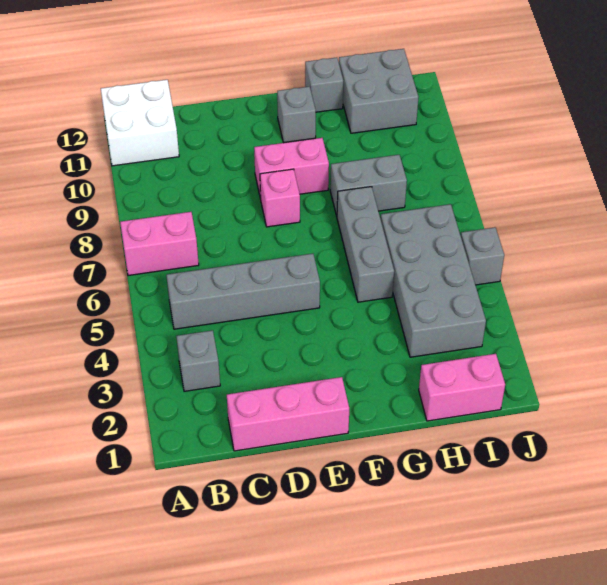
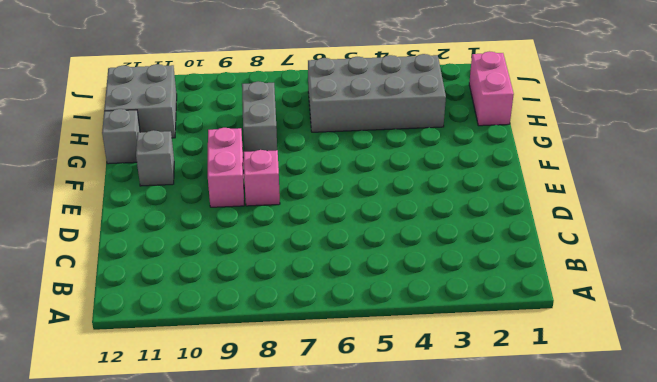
none -> pink 1x2 brick [120,212,199,276]
none -> white 2x2 brick [101,80,179,166]
none -> grey 1x1 brick [176,330,220,391]

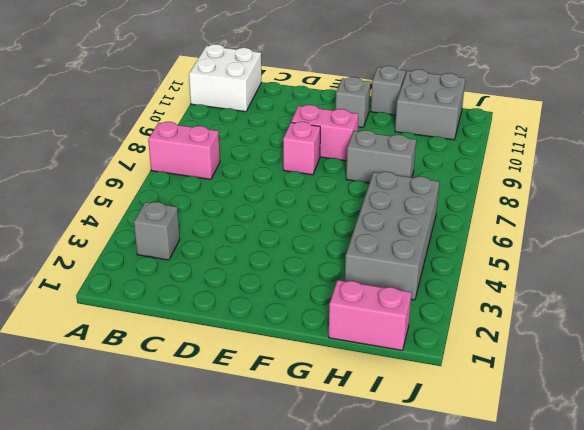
none -> grey 1x4 brick [166,254,320,329]
none -> pink 1x3 brick [227,377,349,451]
none -> grey 1x3 brick [337,187,394,302]

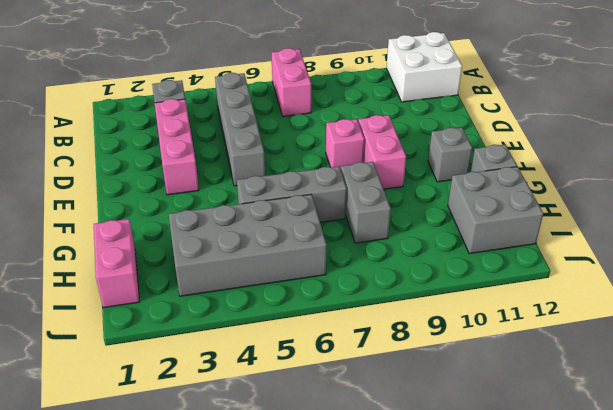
pink 1x3 brick [155,99,199,195] -> pink 1x3 brick moved to [227,377,349,451]
none -> grey 1x1 brick [461,227,504,285]

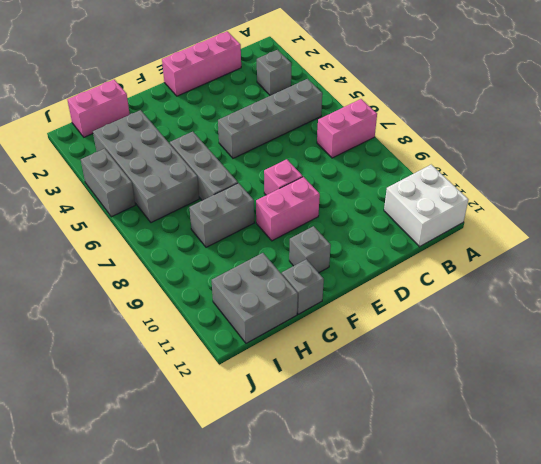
grey 1x2 brick [81,149,135,217] -> grey 1x1 brick [461,227,504,285]

